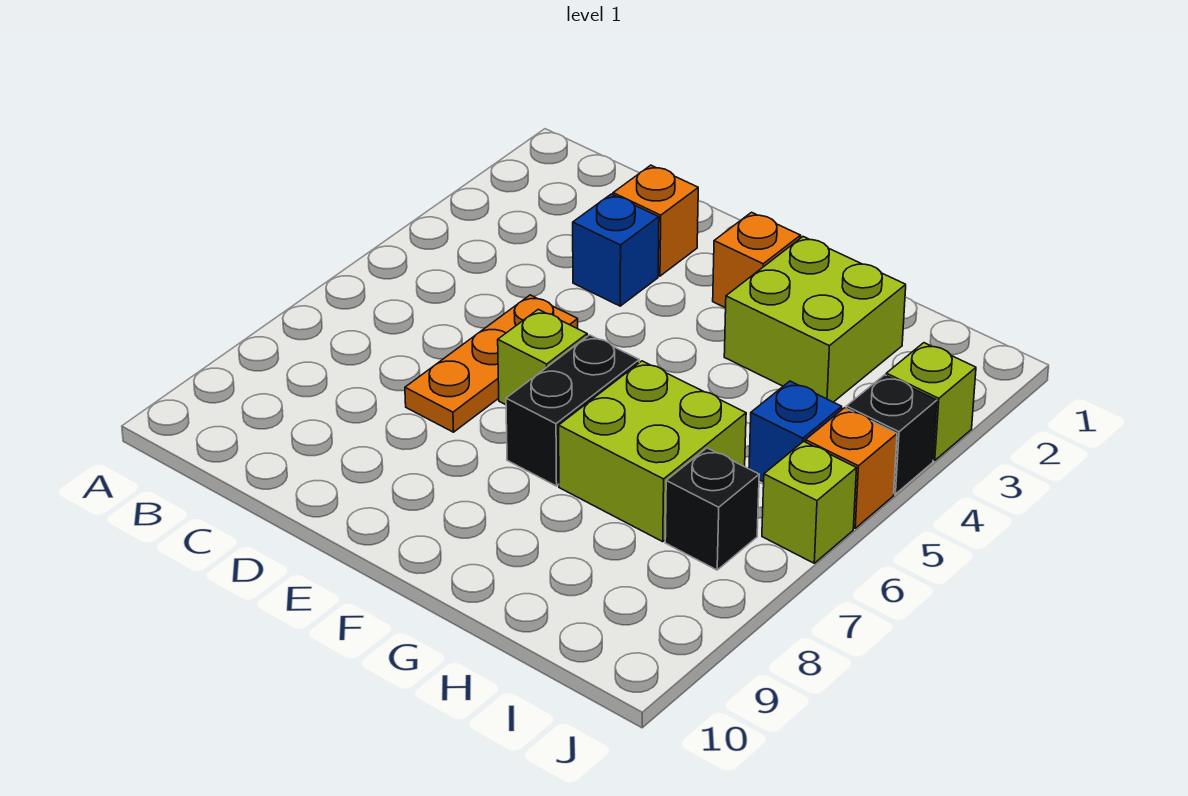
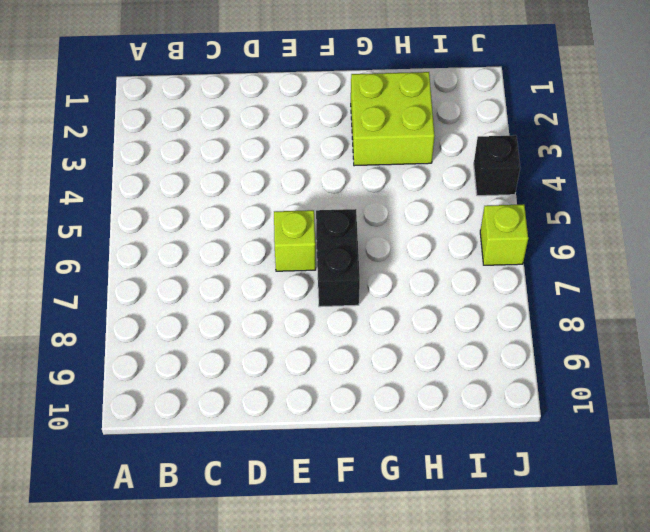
none -> orange 1x1 brick [613,165,698,276]
none -> blue 1x1 brick [573,194,659,306]
none -> orange 1x3 plate [405,295,578,432]

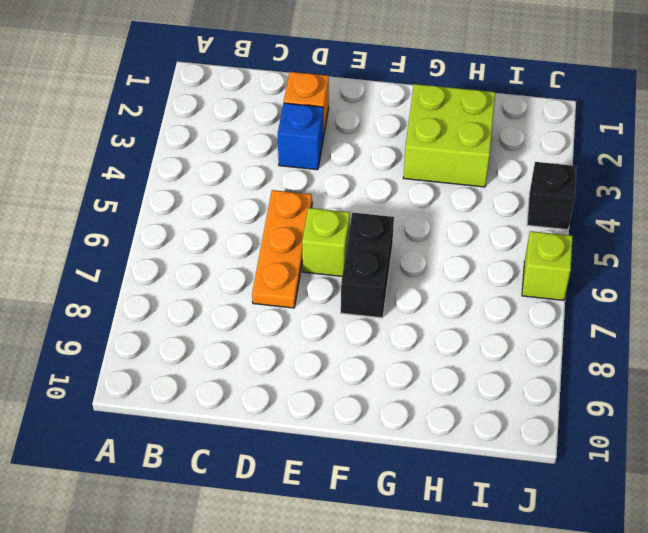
none -> orange 1x1 brick [713,212,801,308]
none -> lime 2x2 brick [559,361,746,542]
none -> blue 1x1 brick [749,381,842,482]

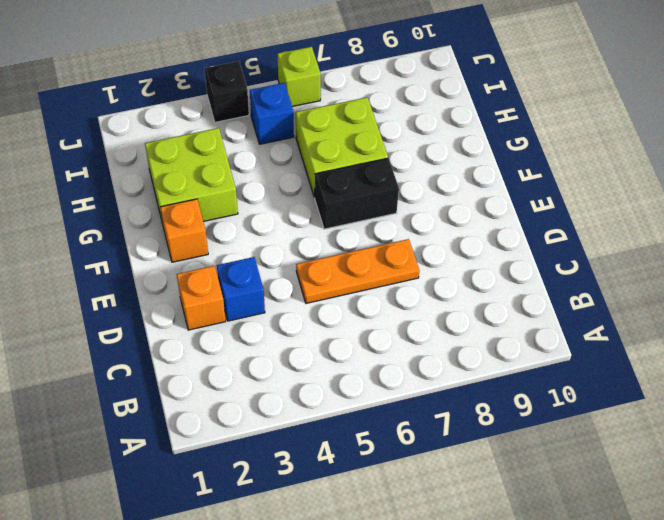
none -> lime 1x1 brick [498,309,587,405]
none -> black 1x1 brick [665,448,759,570]
none -> lime 1x1 brick [886,343,976,460]

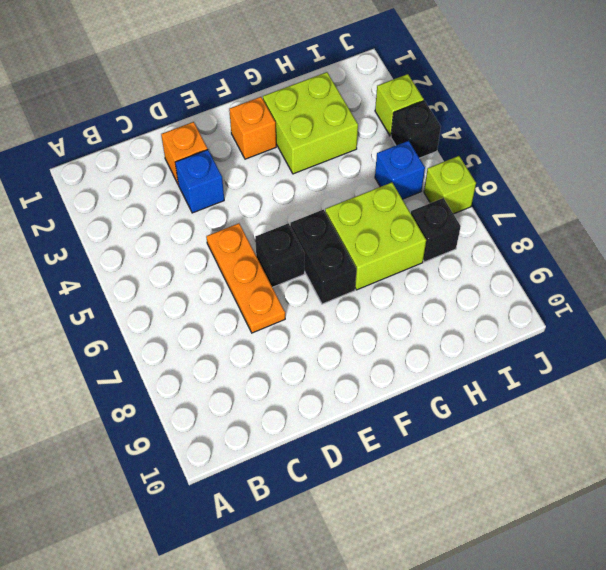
black 1x1 brick [255,223,304,287] -> lime 1x1 brick [498,309,587,405]
none -> orange 1x1 brick [805,408,897,528]

